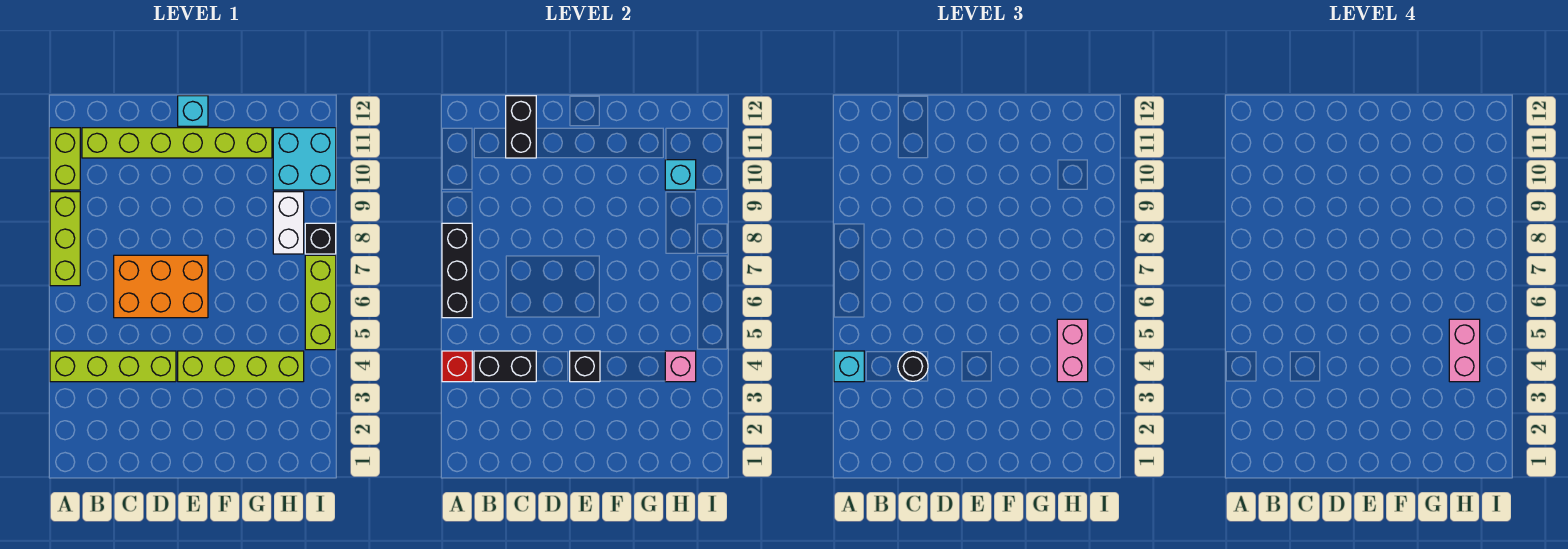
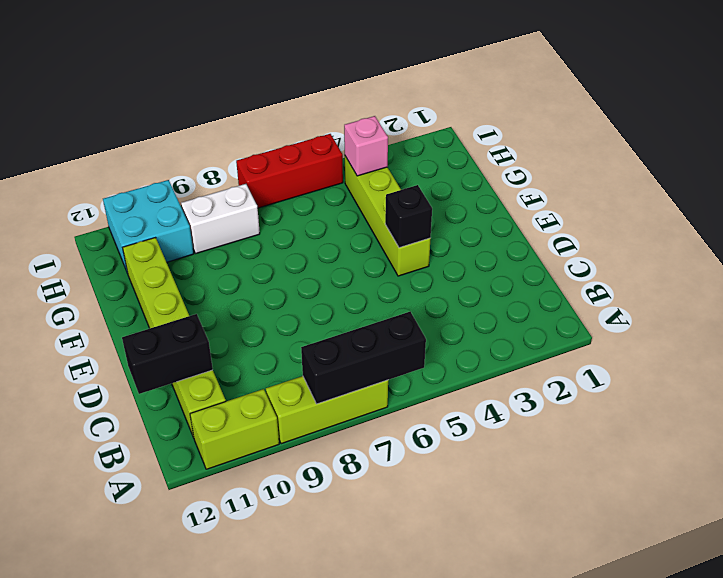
red 1x3 brick [236,134,343,208] -> lime 1x3 brick [305,255,336,350]
none -> lime 1x4 brick [50,351,176,382]
none -> orange 2x3 brick [114,255,208,318]
none -> cyan 1x1 brick [178,96,208,126]

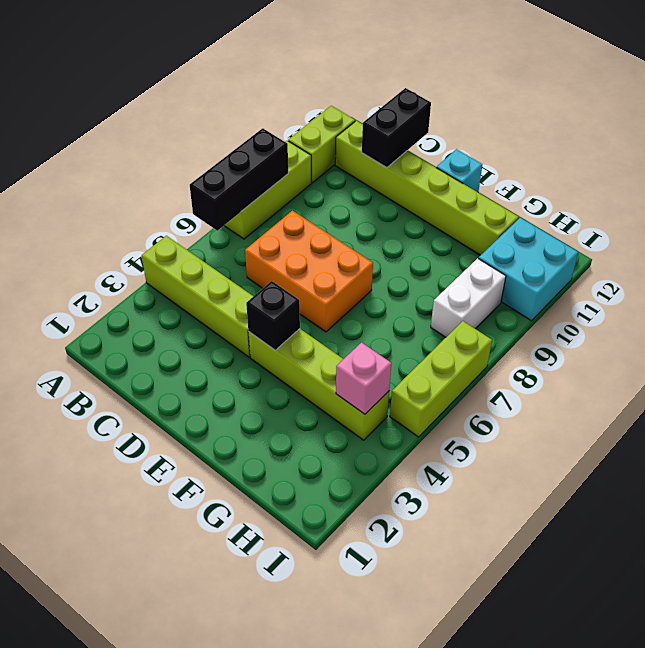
none -> black 1x1 brick [305,223,336,254]
none -> red 1x1 brick [442,351,472,382]
none -> black 1x2 brick [474,351,536,382]

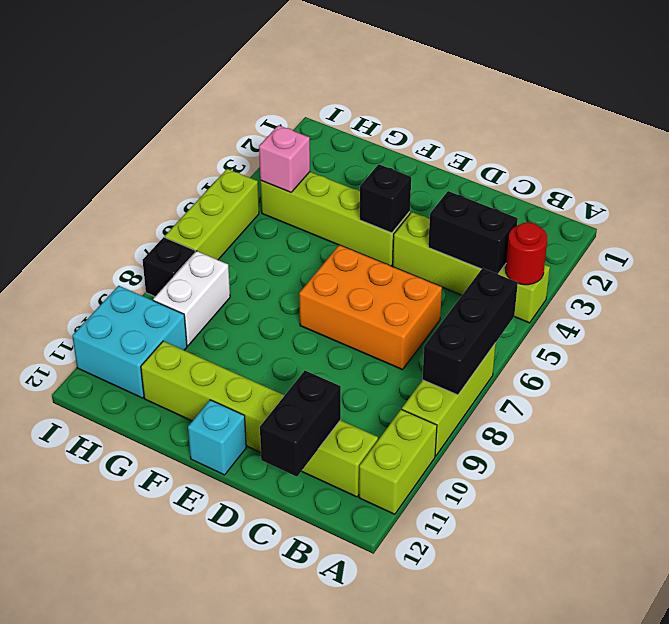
red 1x1 round brick [506,222,547,285] -> red 1x1 brick [442,351,472,382]
none -> cyan 1x1 brick [665,160,696,190]
none -> cyan 1x1 brick [834,351,864,382]
none -> black 1x1 round brick [898,351,928,381]

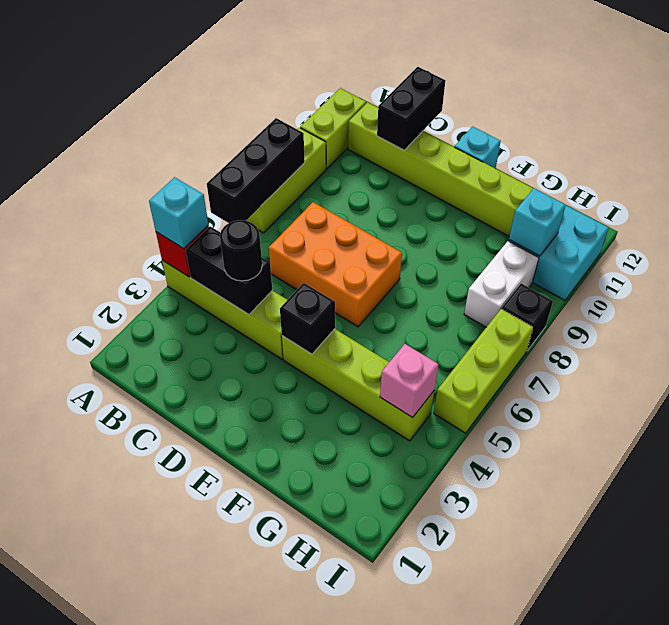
none -> pink 1x2 brick [1057,319,1088,382]
none -> pink 1x2 brick [1449,319,1480,382]

